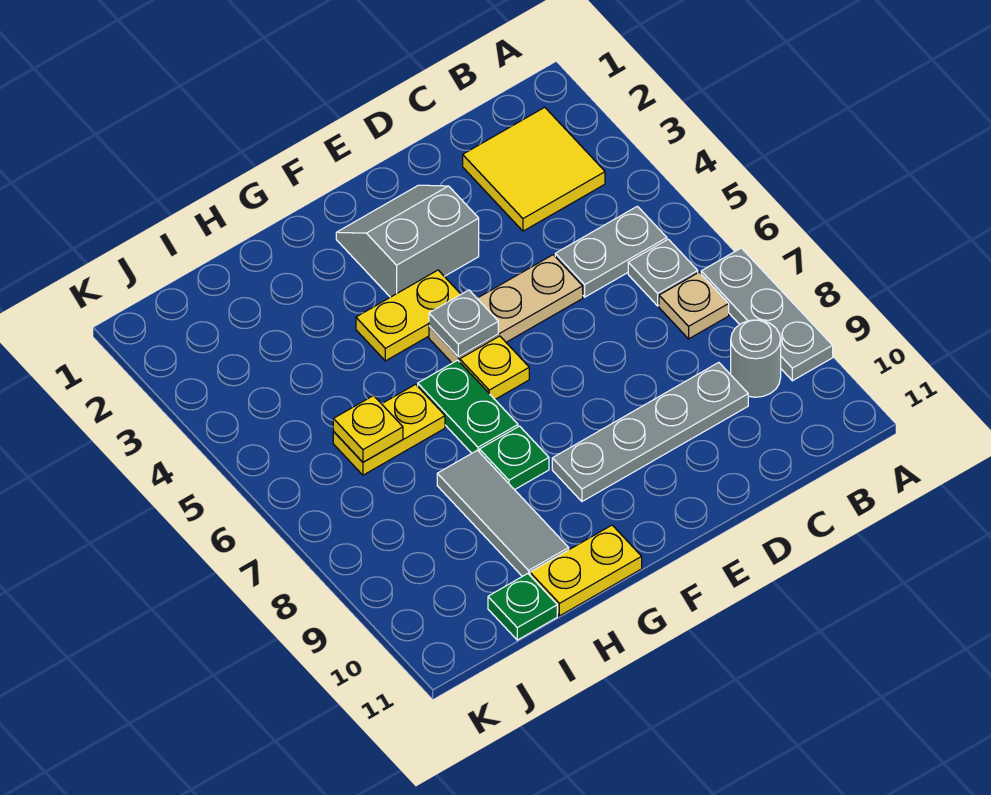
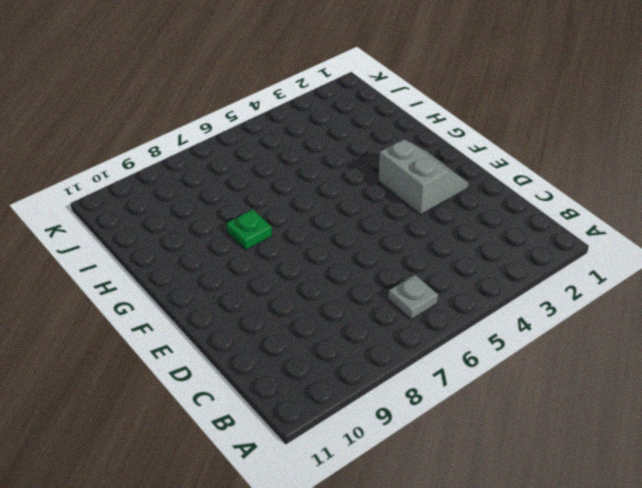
none -> grey 1x3 plate [701,248,833,381]
none -> yellow 2x2 tile [463,107,605,231]
none -> grey 1x2 plate [555,206,667,297]

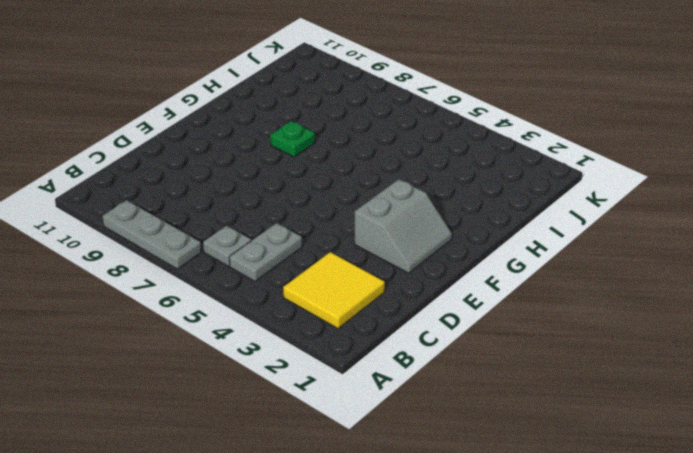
none -> tan 1x1 plate [659,272,729,339]
none -> grey 1x1 round brick [731,320,781,397]
none -> grey 1x4 plate [552,362,748,501]

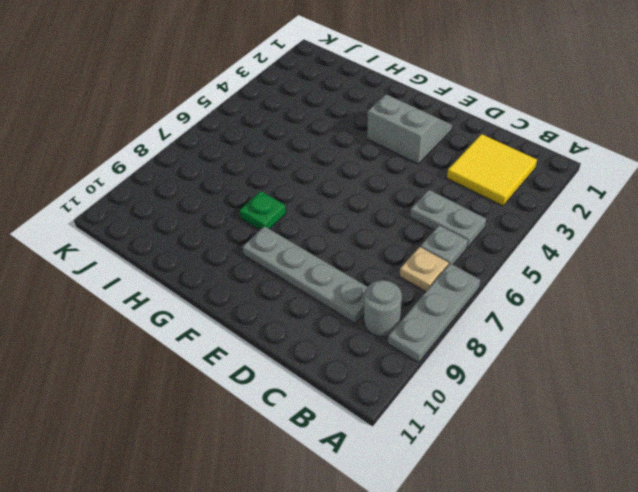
none -> tan 1x3 plate [429,255,583,363]
none -> yellow 1x2 plate [356,270,461,361]
none -> yellow 1x1 plate [460,336,529,399]

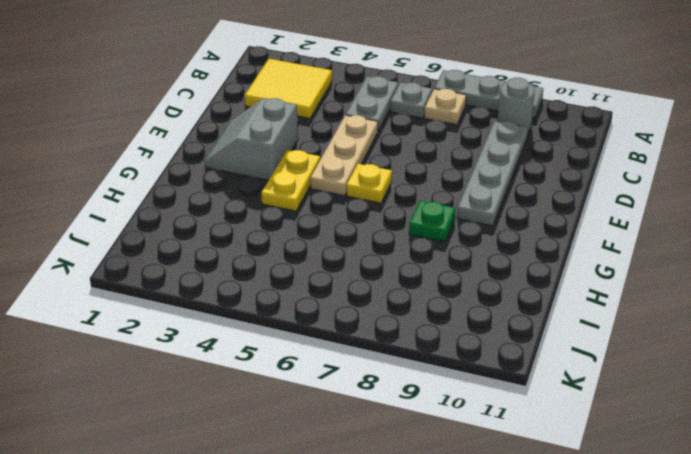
none -> green 1x2 plate [418,360,518,453]
none -> yellow 1x2 plate [530,525,642,616]
none -> yellow 1x2 plate [333,384,445,475]

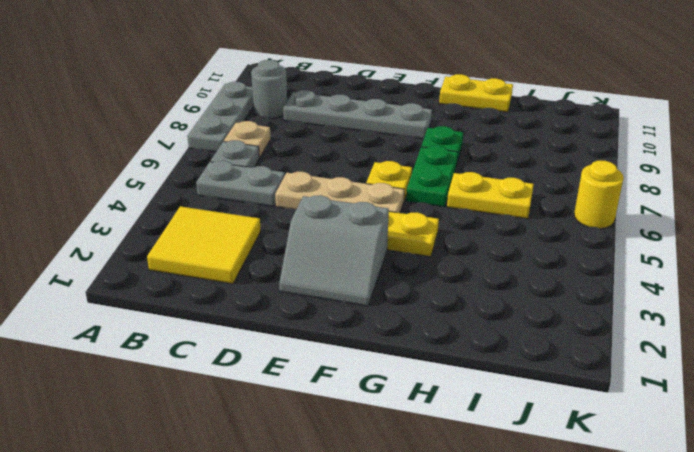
yellow 1x1 round brick [574,161,624,229] -> none
none -> grey 1x3 tile [437,450,569,576]
none -> green 1x1 plate [488,574,557,640]
none -> grey 1x1 plate [429,290,498,357]

